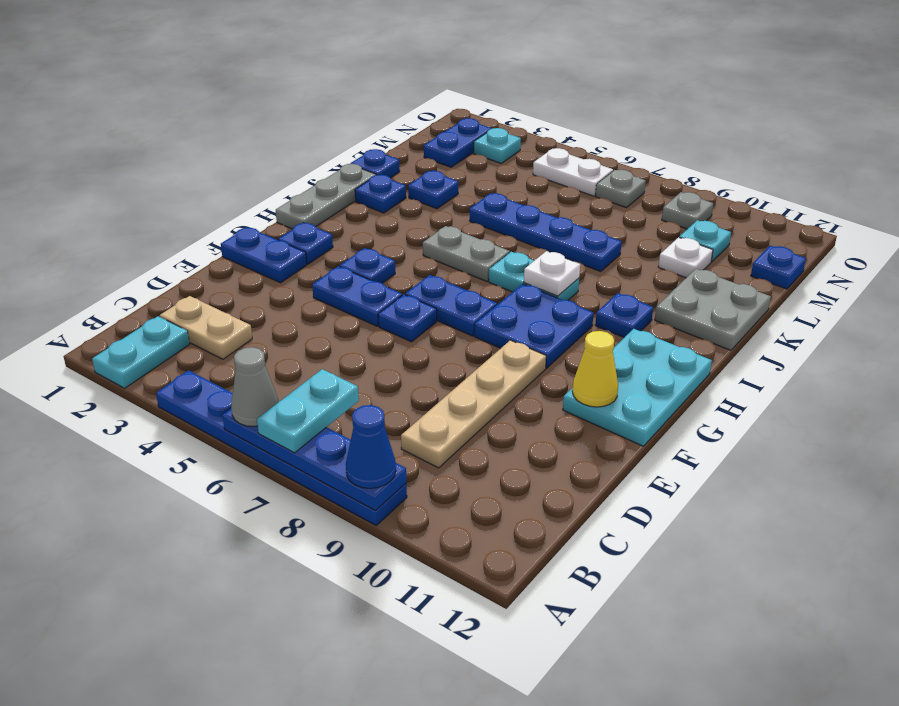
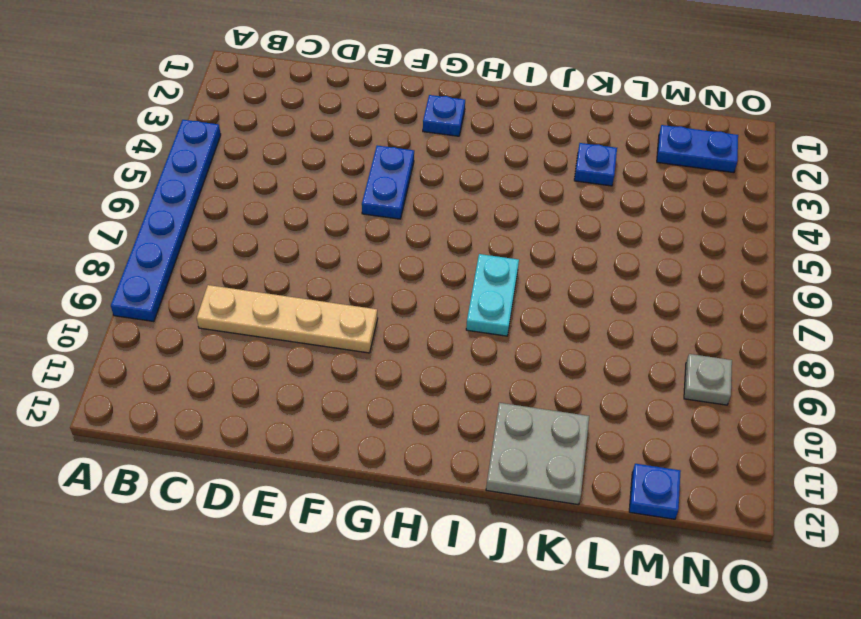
none -> cyan 1x2 plate [92,316,190,388]
none -> tan 1x2 plate [160,296,252,359]
none -> blue 1x2 plate [221,227,307,283]
none -> blue 1x1 plate [378,295,437,342]

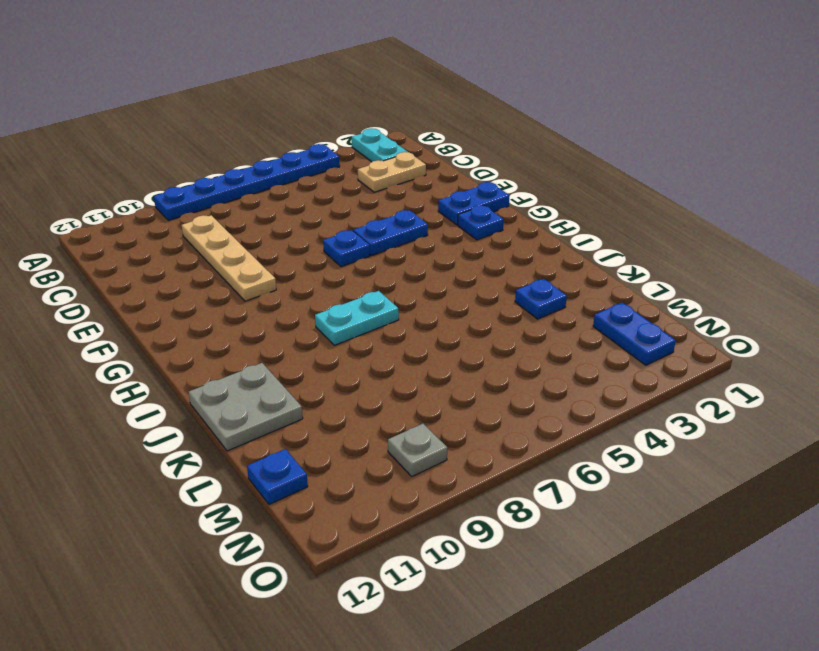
none -> cyan 2x3 plate [563,329,712,446]
none -> blue 1x1 plate [340,248,395,283]
none -> blue 1x2 plate [405,275,497,336]
none -> blue 2x2 plate [475,284,594,368]

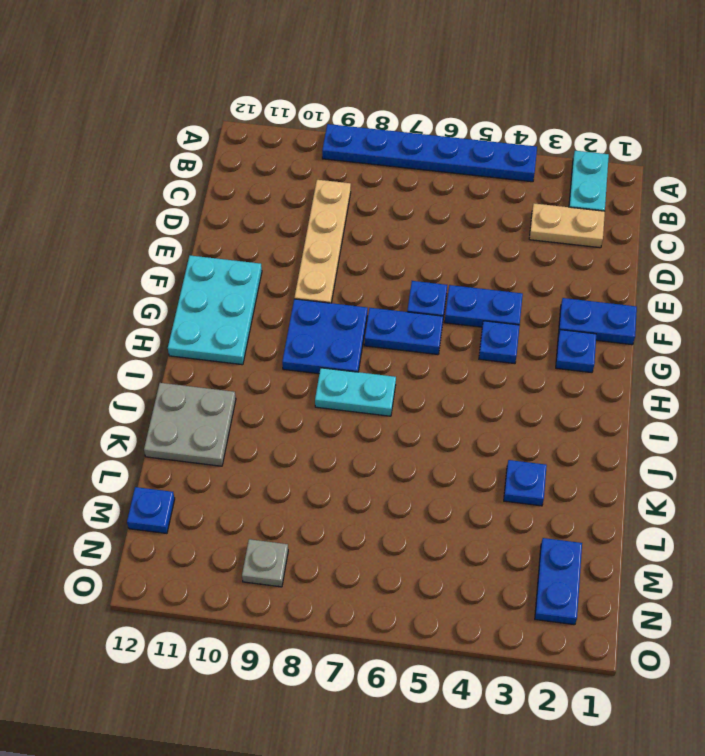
none -> grey 1x3 plate [276,164,376,229]
none -> grey 1x2 plate [423,226,510,281]
none -> blue 1x1 plate [595,293,653,337]
none -> blue 1x1 plate [355,175,406,213]

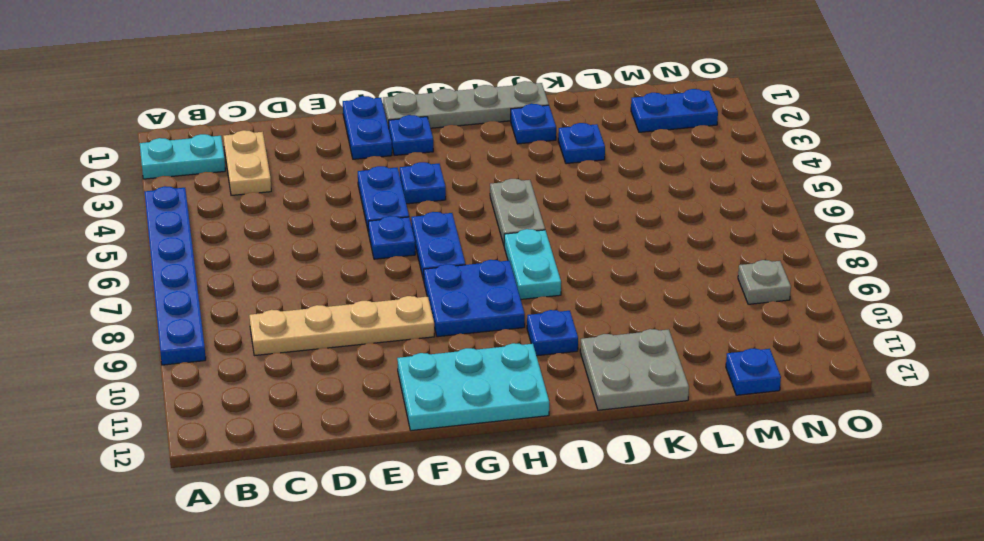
grey 1x4 plate [383,81,549,128] -> grey 1x3 plate [276,164,376,229]
none -> blue 1x1 plate [350,149,400,178]
none -> blue 1x4 plate [470,193,622,271]
none -> white 1x1 plate [658,237,713,278]
none -> cyan 1x1 plate [679,220,731,262]

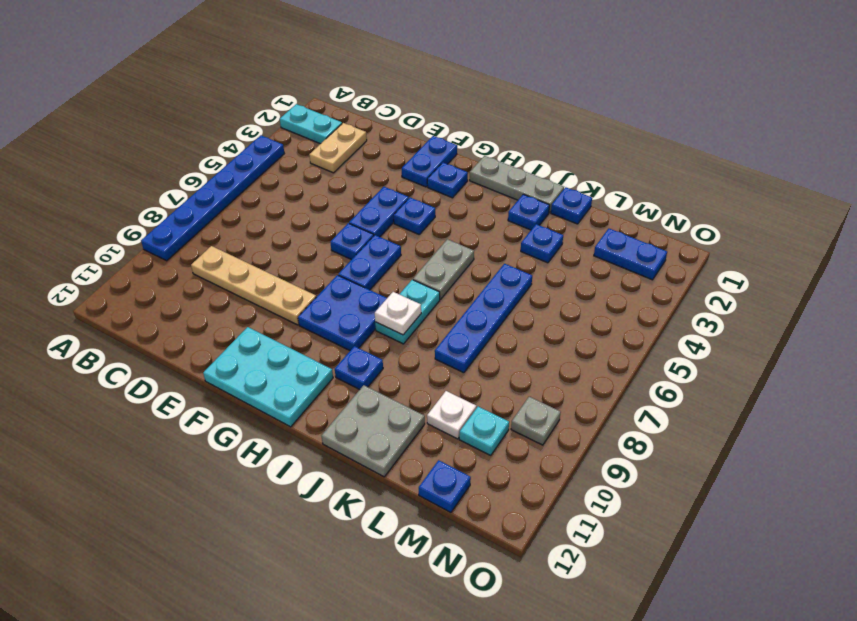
none -> cyan 1x1 plate [474,128,521,163]
none -> white 1x2 plate [533,148,613,196]
none -> grey 1x1 plate [596,170,646,208]
none -> blue 1x4 plate [222,409,406,511]

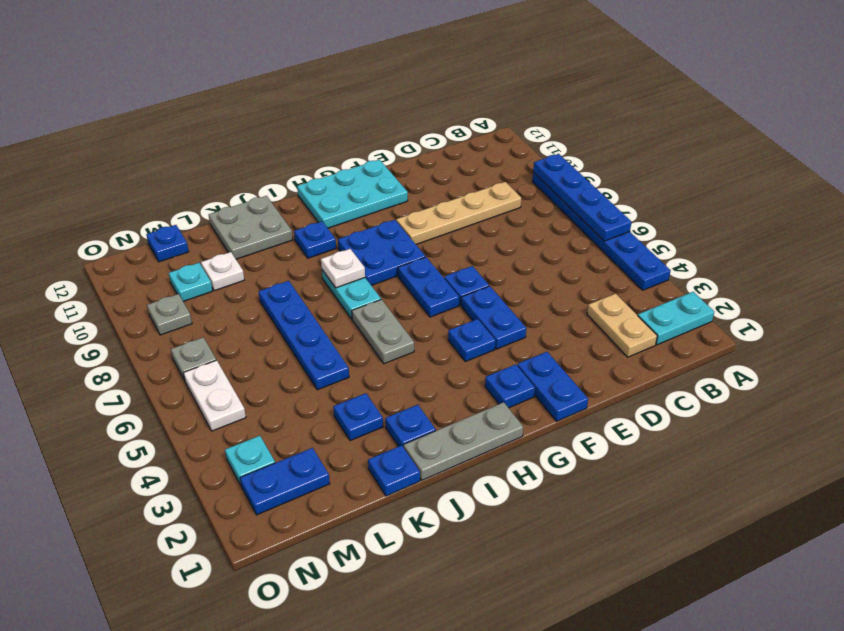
none -> yellow 1x1 cone [572,331,618,407]
none -> grey 1x1 cone [231,347,278,427]
none -> cyan 1x2 plate [257,369,359,453]
none -> blue 1x1 cone [346,405,396,488]

